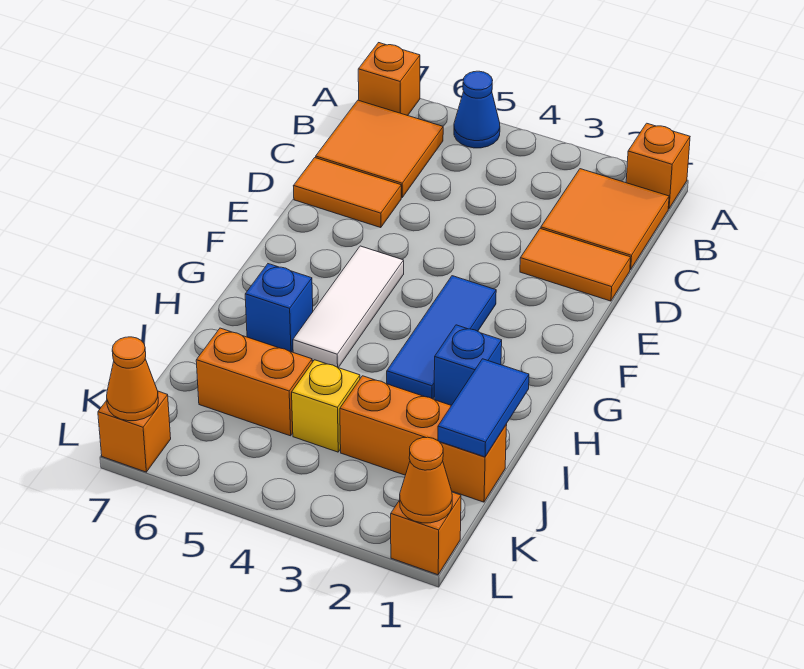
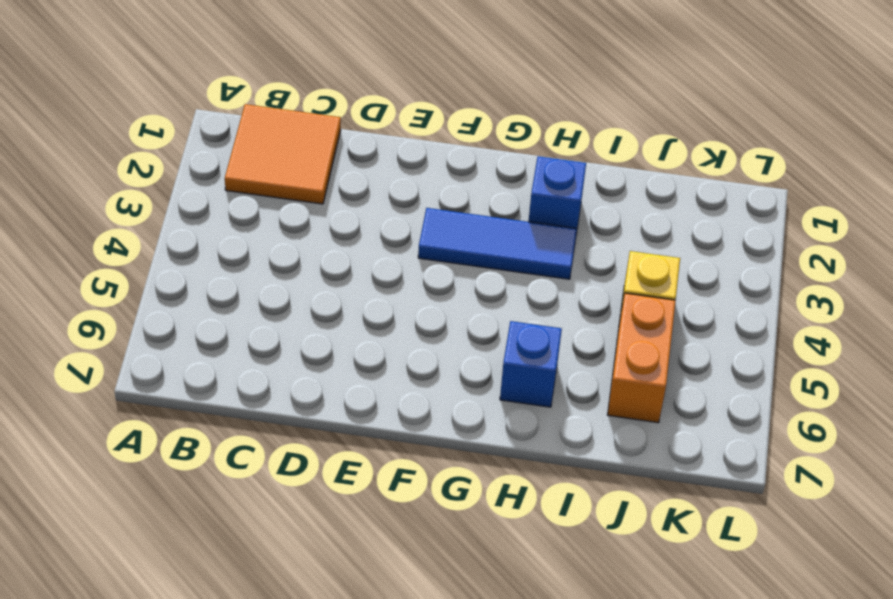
none -> orange 1x1 brick [626,123,690,209]
none -> blue 1x1 cone [454,71,500,148]
none -> orange 1x1 brick [358,43,420,116]

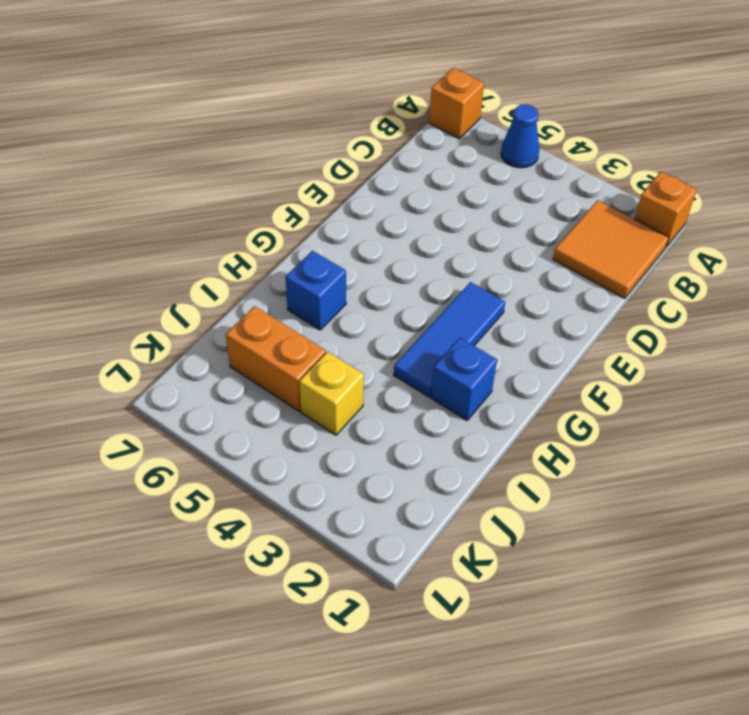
none -> orange 2x2 tile [316,100,443,197]
none -> orange 1x2 tile [520,229,631,301]
none -> orange 1x2 tile [294,158,401,228]

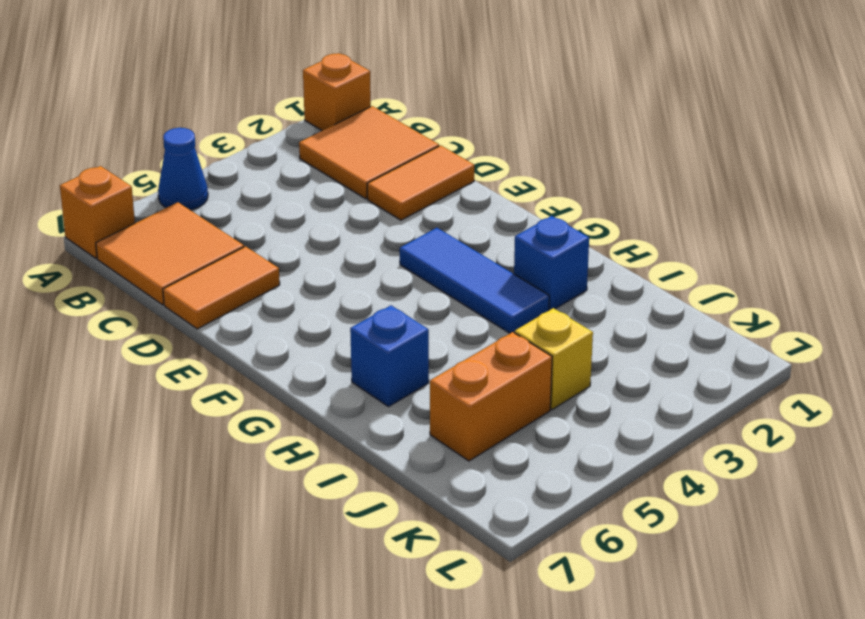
none -> white 1x3 tile [293,246,404,368]
none -> orange 1x3 brick [340,376,507,502]
none -> orange 1x1 brick [391,492,461,575]

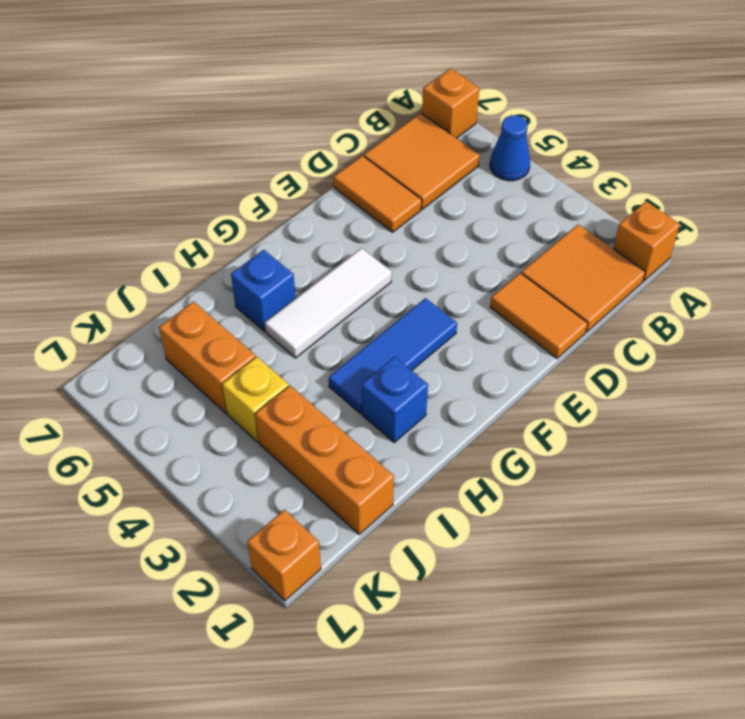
none -> orange 1x1 brick [98,391,171,472]
none -> blue 1x2 tile [438,359,529,457]
none -> orange 1x1 cone [400,437,452,523]

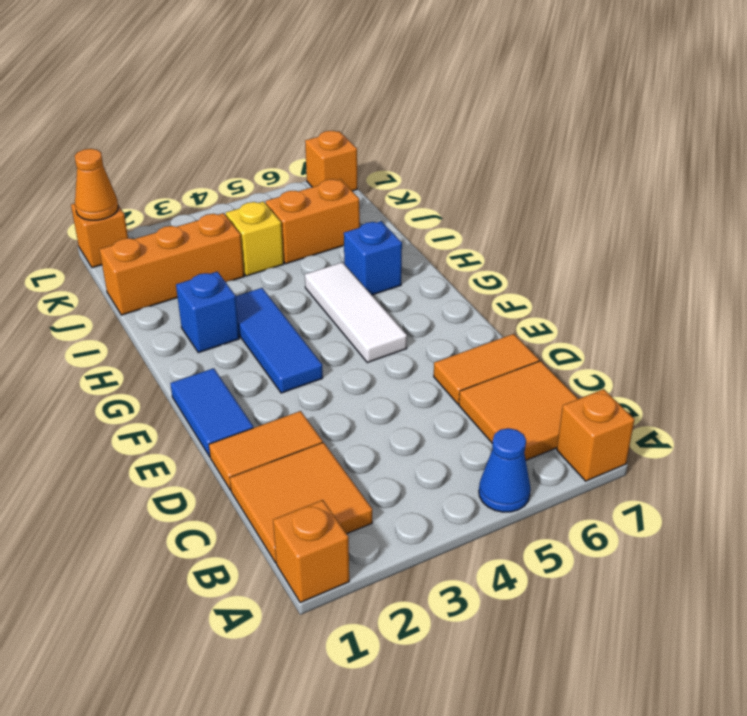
blue 1x2 tile [170,368,253,457] -> blue 1x2 tile moved to [438,359,529,457]
none -> orange 1x1 cone [107,337,158,421]

